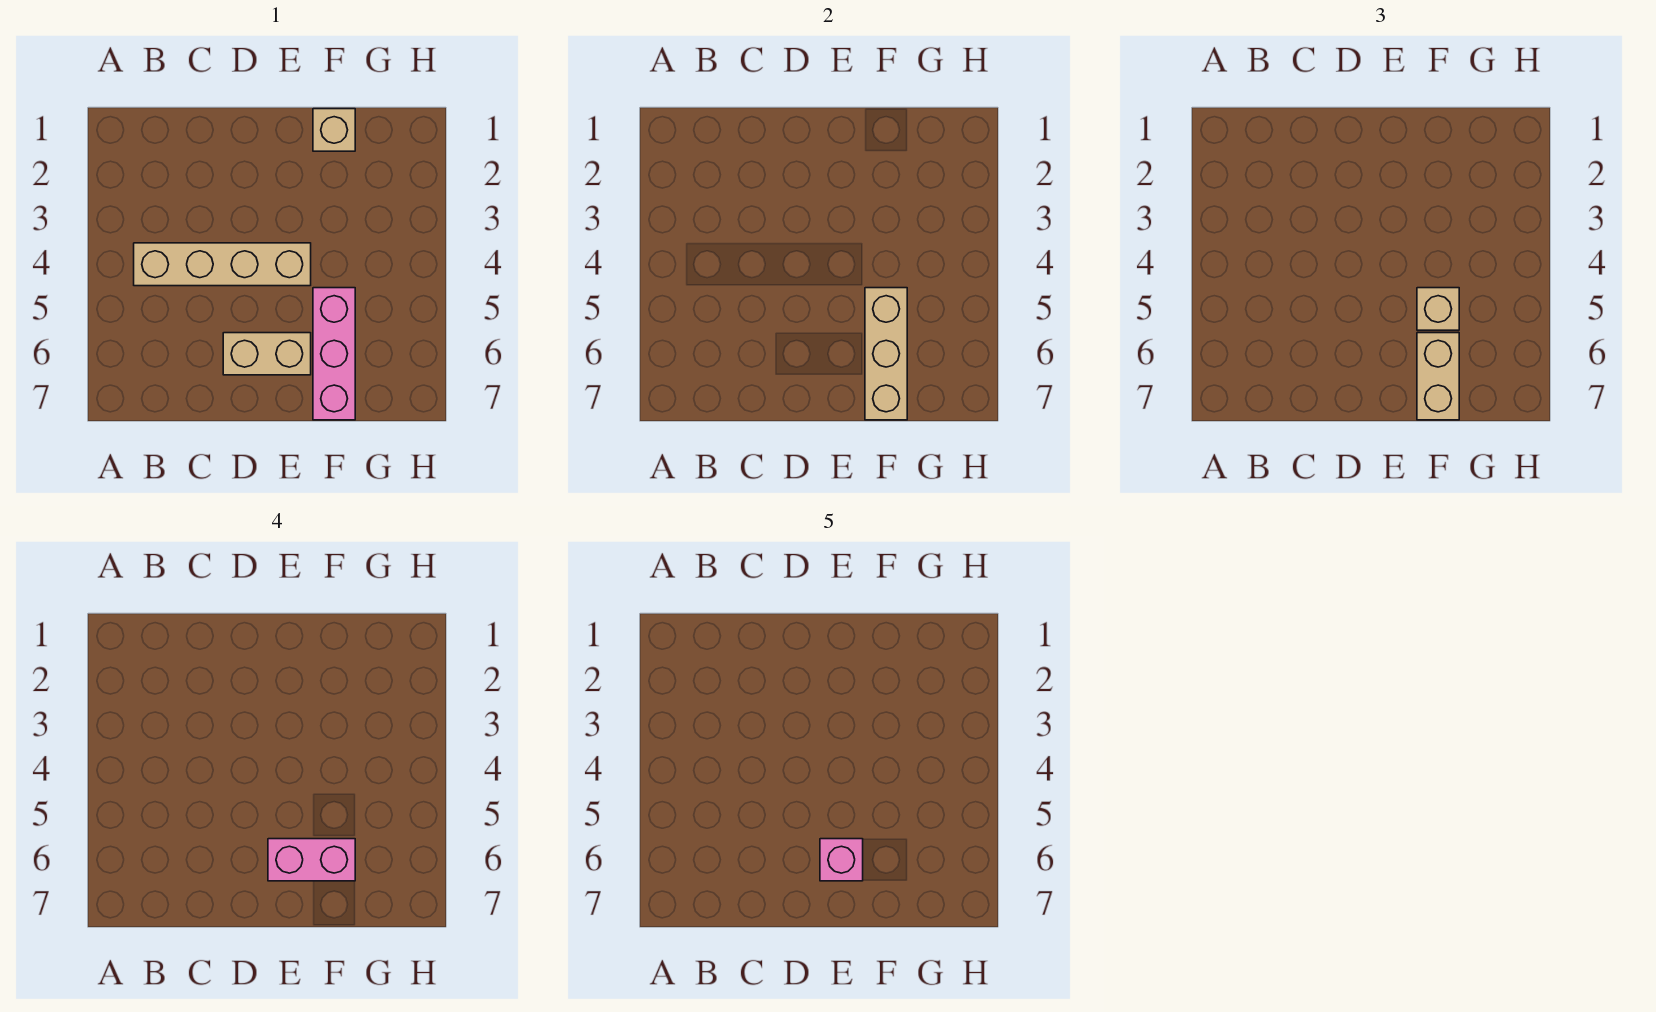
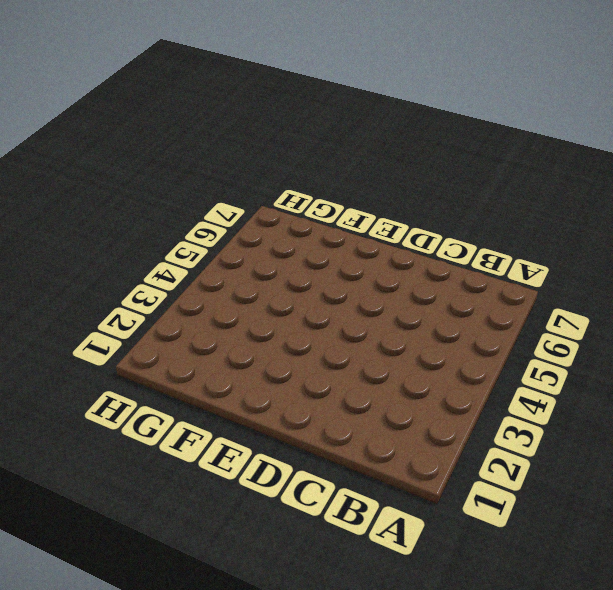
none -> tan 1x4 brick [134,243,311,286]
none -> tan 1x2 brick [223,333,311,375]

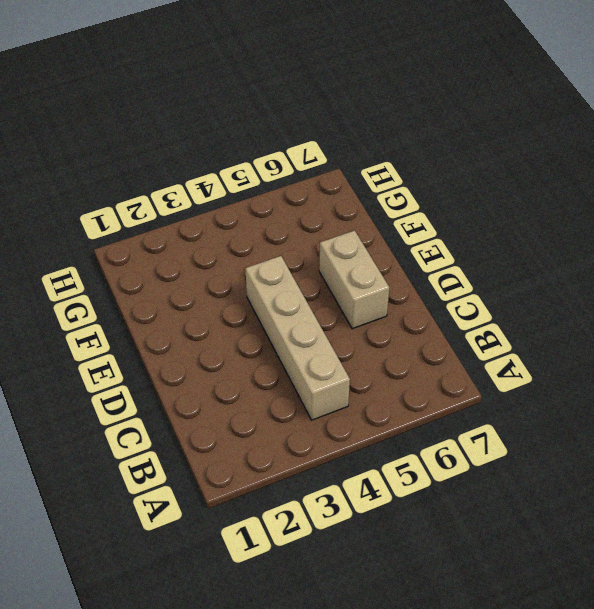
none -> tan 1x1 brick [313,109,355,151]
none -> pink 1x3 brick [313,288,355,420]

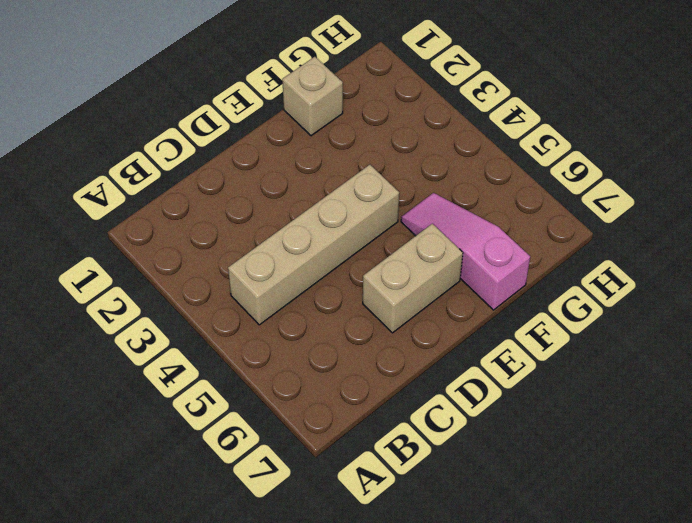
pink 1x3 slope [401,193,530,310] -> pink 1x3 brick [313,288,355,420]
none -> tan 1x3 brick [865,288,907,420]
none -> tan 1x1 brick [1417,288,1459,330]

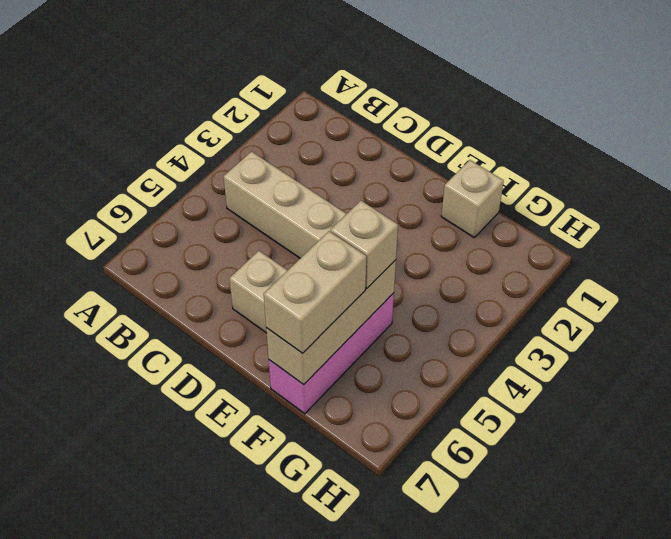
none -> pink 1x2 brick [268,839,355,881]
none -> pink 1x1 brick [820,839,863,881]

